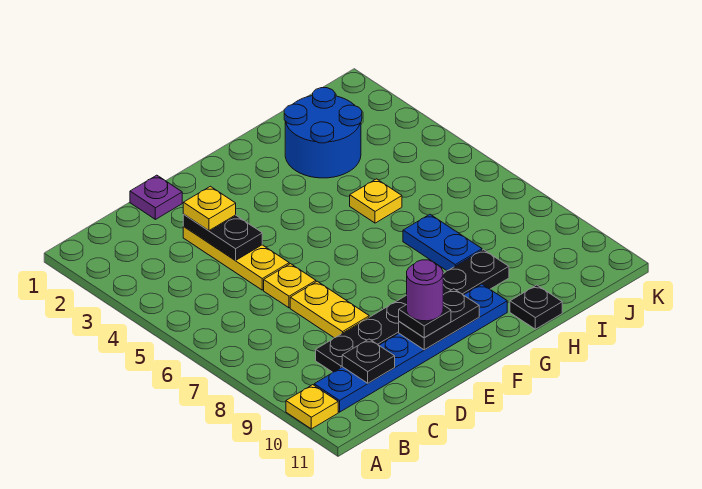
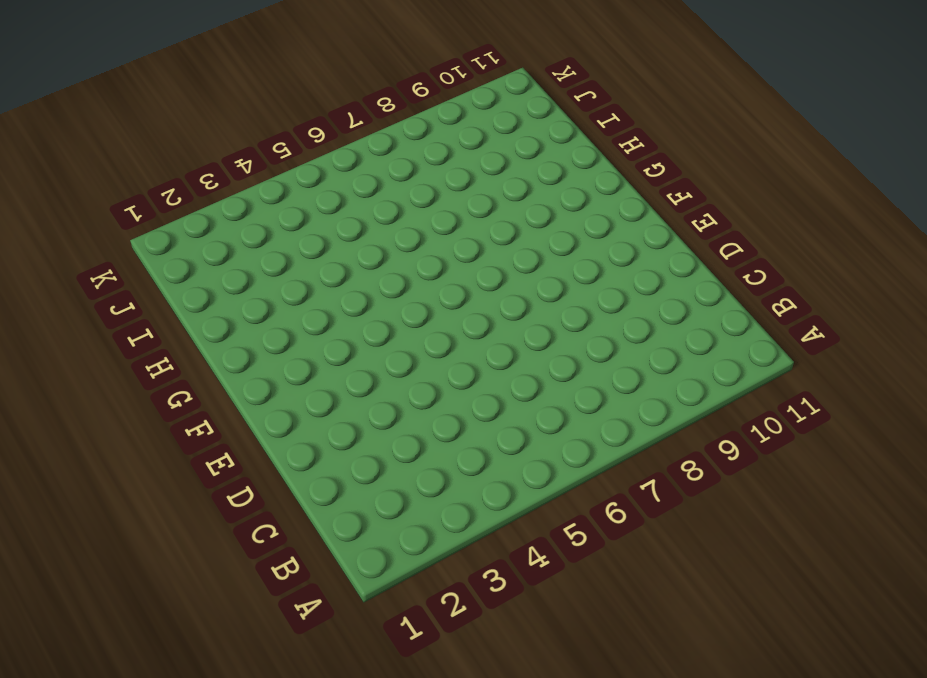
none -> yellow 1x1 plate [286,385,338,429]
none -> blue 1x6 plate [314,284,507,412]
none -> black 1x6 plate [316,250,509,372]

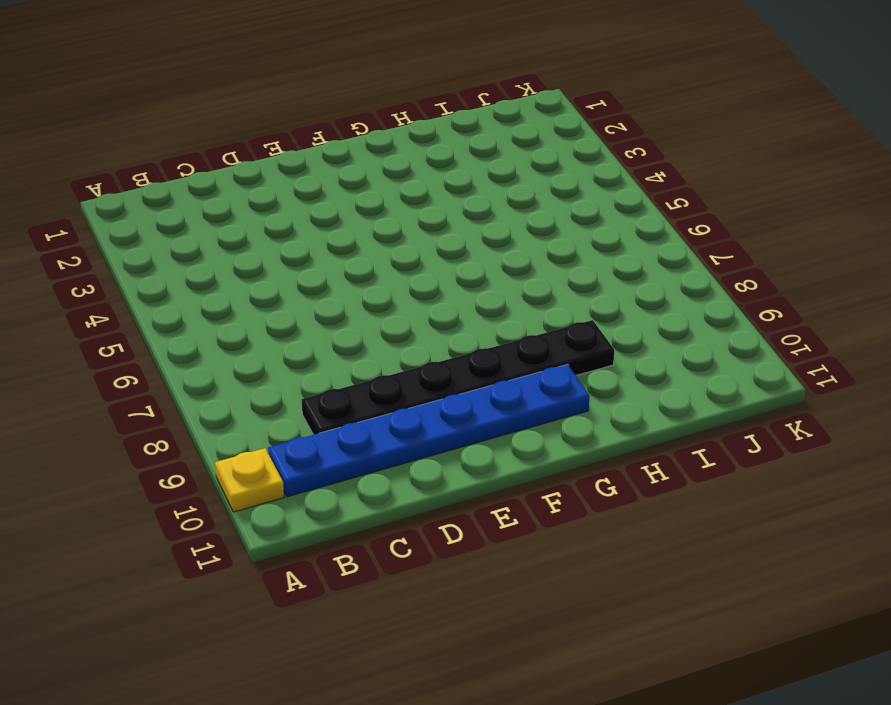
none -> purple 1x1 plate [130,175,182,219]
none -> yellow 1x3 plate [183,227,289,290]
none -> yellow 1x1 plate [264,264,316,308]

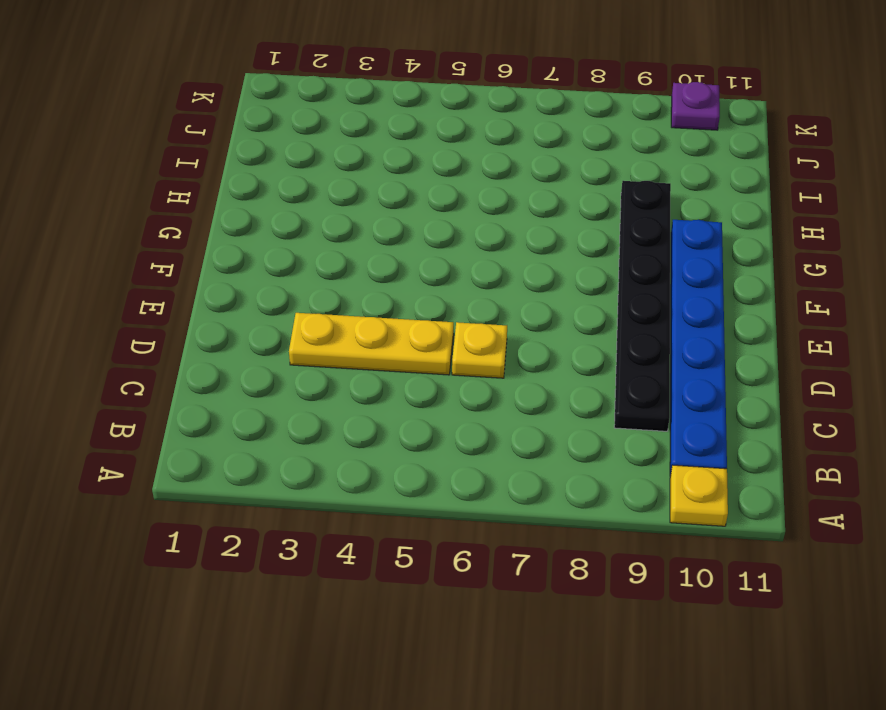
purple 1x1 plate [671,82,720,130] -> purple 1x1 plate moved to [130,175,182,219]
none -> yellow 1x2 plate [290,281,369,338]
none -> blue 2x2 round brick [284,88,362,178]
none -> yellow 1x1 plate [350,179,402,223]

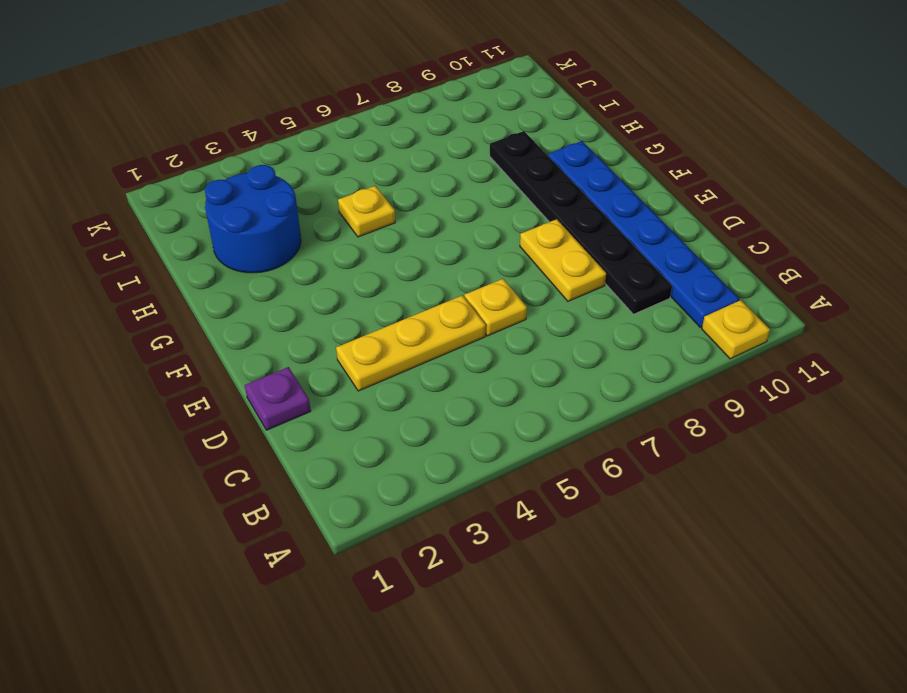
yellow 1x2 plate [520,219,606,301] -> yellow 1x2 plate turned to [290,281,369,338]
none -> blue 1x2 plate [403,214,482,271]
none -> black 1x1 plate [510,285,562,329]
none -> black 1x1 plate [342,339,395,383]

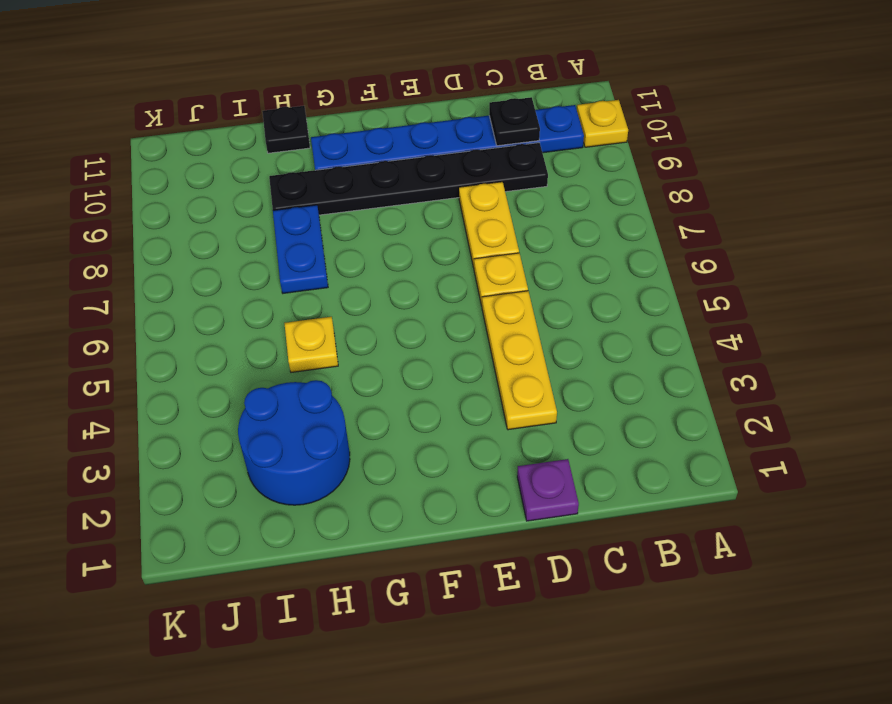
none -> black 1x2 plate [183,215,262,260]
none -> black 1x2 plate [399,289,479,350]
none -> yellow 1x1 plate [183,186,236,231]

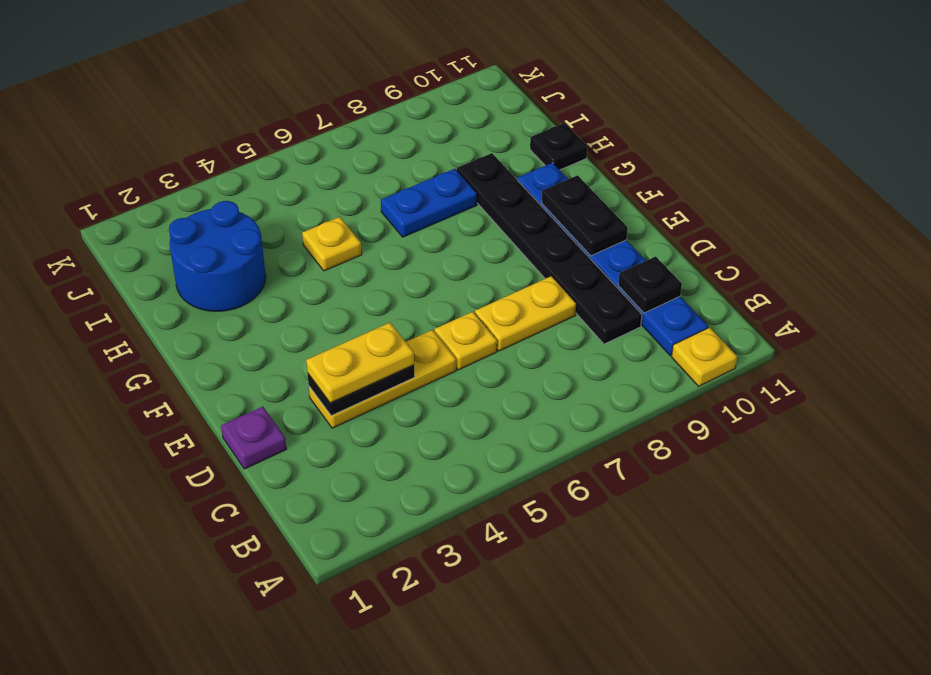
yellow 1x2 plate [306,323,414,403] -> yellow 1x1 plate [183,186,236,231]
none -> black 1x1 plate [399,305,451,338]
none -> purple 1x1 round brick [407,260,443,321]

